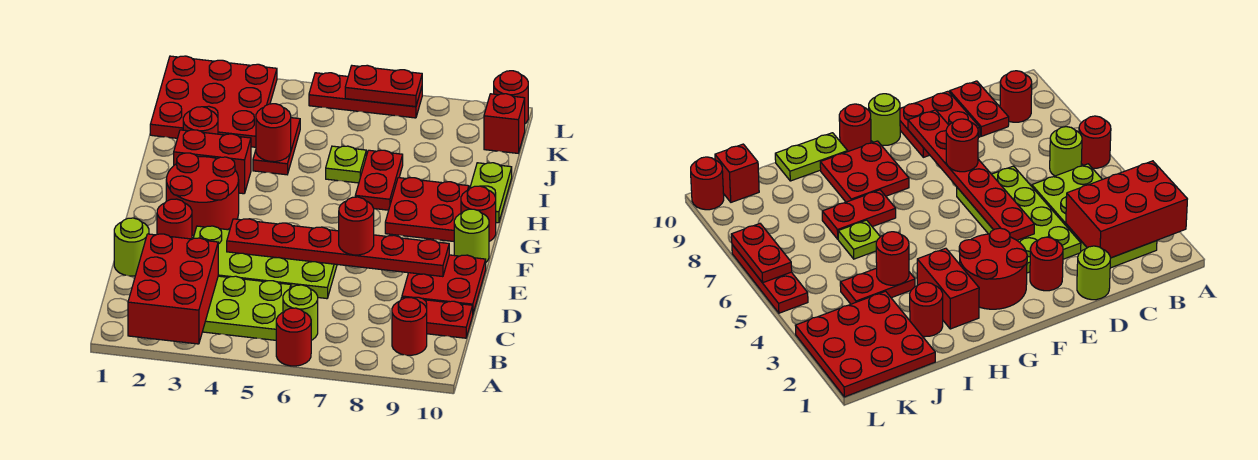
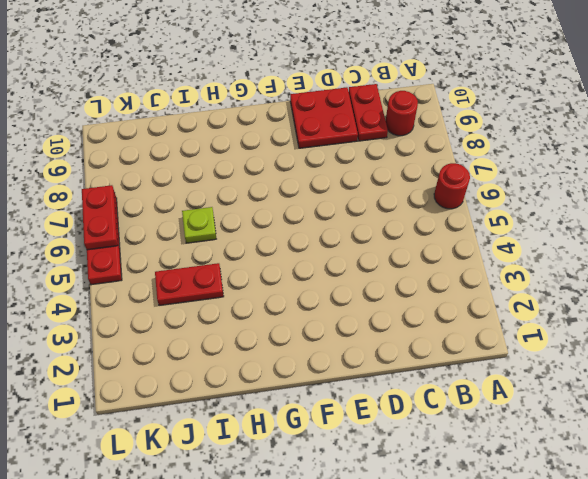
none -> lime 2x4 plate [203,276,291,340]
none -> lime 1x1 round brick [283,285,318,340]
none -> lime 1x1 round brick [114,218,149,276]

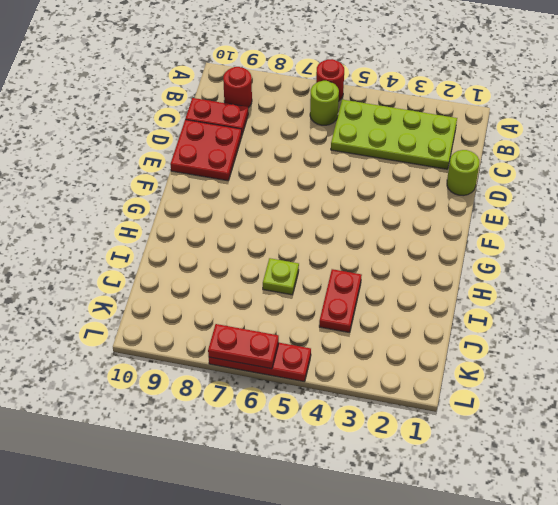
none -> lime 2x4 plate [193,226,337,299]
none -> red 1x1 round brick [157,199,192,239]
none -> red 2x2 round brick [166,153,239,235]

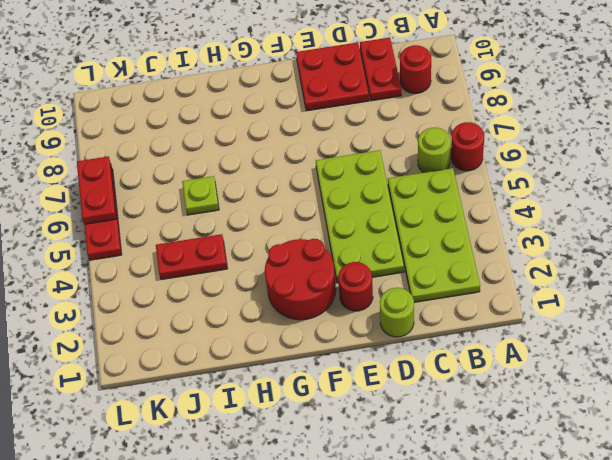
none -> lime 1x1 round brick [454,209,489,262]
none -> red 2x2 plate [385,178,469,241]
none -> red 1x1 round brick [461,186,496,241]

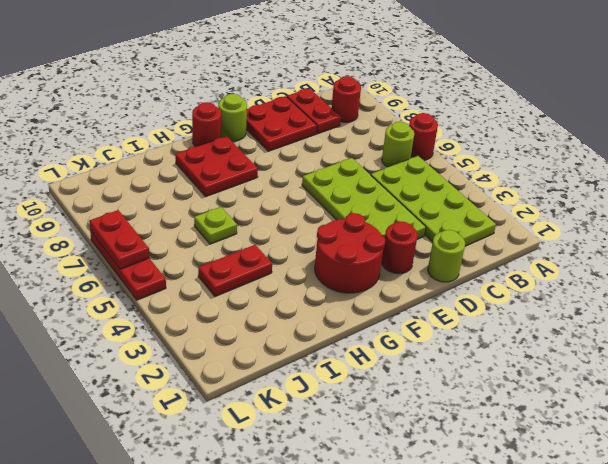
none -> red 1x2 brick [174,130,251,194]
none -> red 1x2 plate [355,150,403,210]
none -> lime 1x2 plate [470,163,512,223]

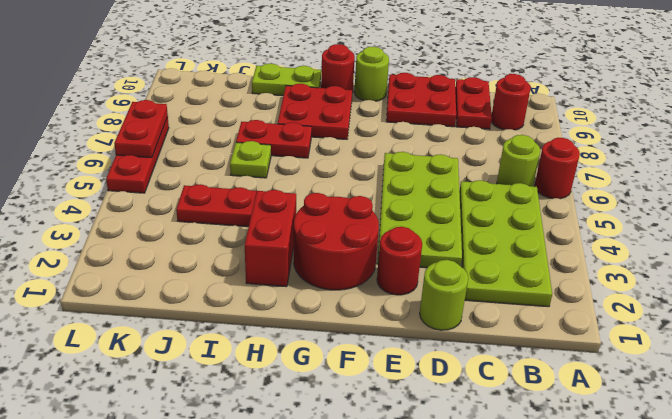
none -> red 1x1 round brick [183,107,218,134]
none -> red 3x3 plate [150,56,277,147]
none -> red 1x1 brick [484,94,525,153]

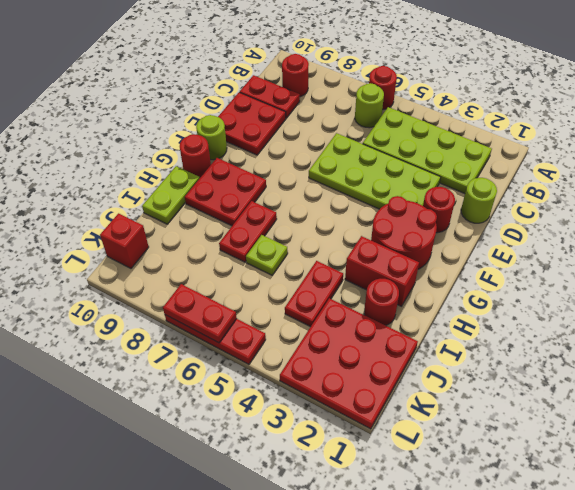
none -> red 1x1 round brick [494,71,528,124]
none -> red 2x3 brick [128,234,218,344]
none -> red 1x6 plate [227,219,449,277]

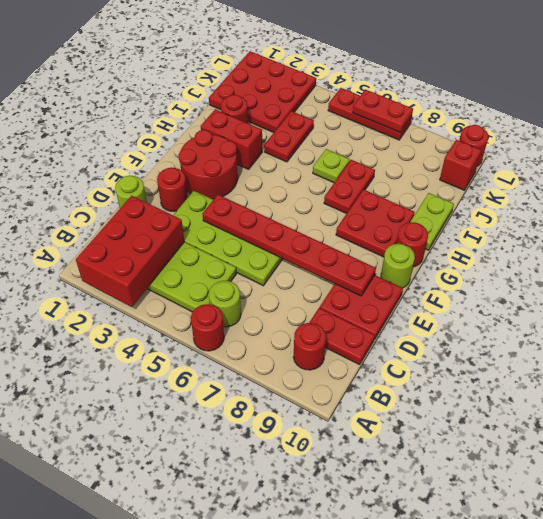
none -> red 1x1 round brick [256,104,291,162]
none -> red 1x1 round brick [339,197,374,255]

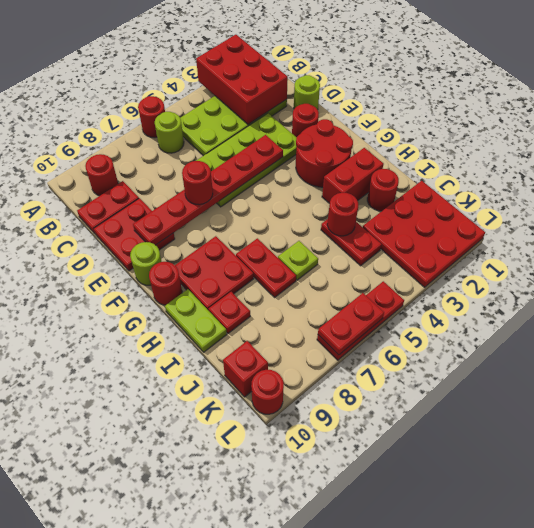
red 1x1 plate [209,292,250,333] -> none

